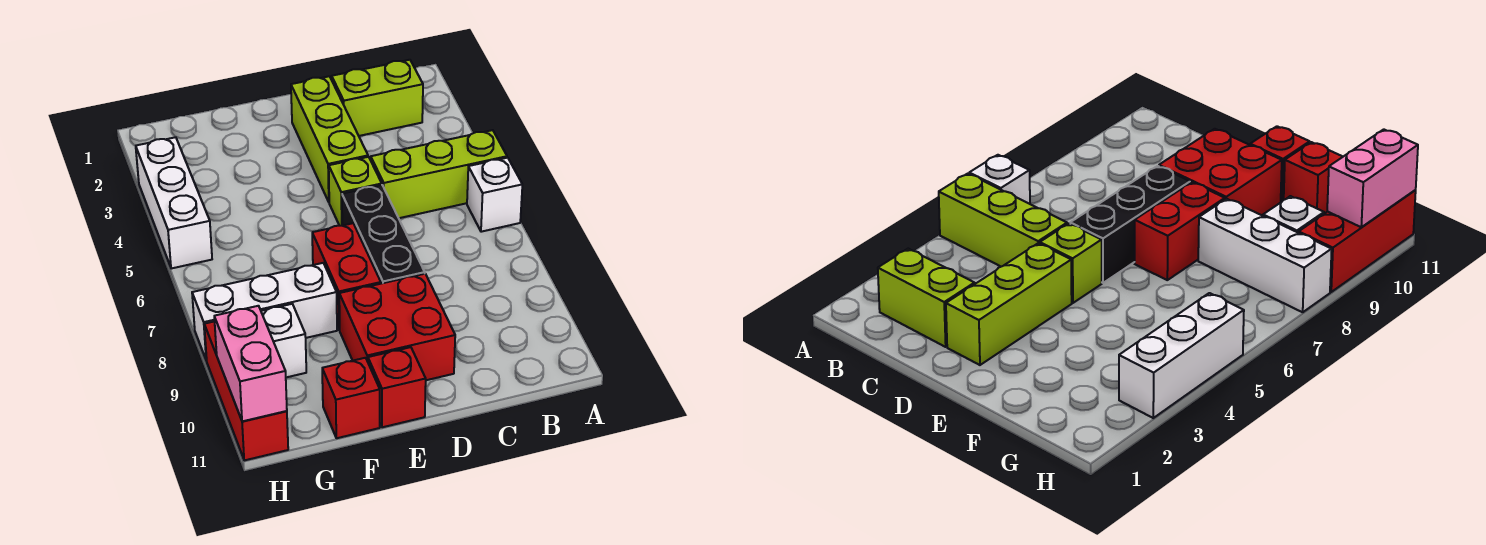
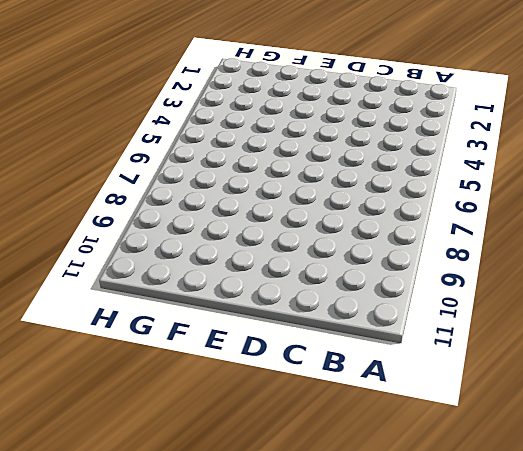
none -> lime 1x3 brick [371,130,507,218]
none -> white 1x1 brick [467,158,522,232]
none -> lime 1x2 brick [332,60,423,136]

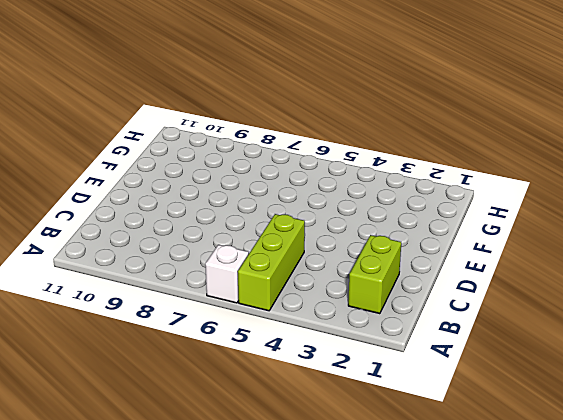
none -> lime 1x3 brick [291,76,368,202]
none -> lime 1x1 brick [329,157,382,226]
none -> black 1x3 brick [342,185,425,284]

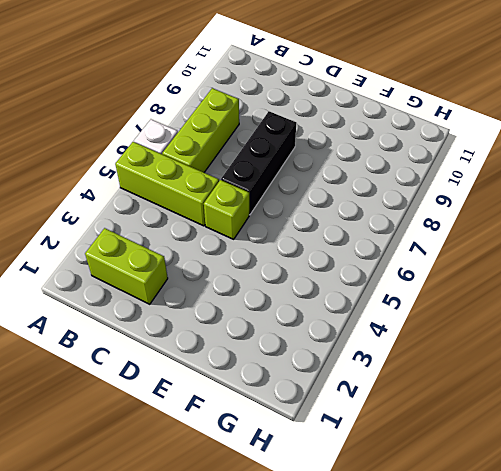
lime 1x3 brick [162,88,239,172] -> lime 1x3 brick moved to [291,76,368,202]
none -> red 2x2 brick [339,274,455,380]
none -> red 1x2 brick [312,223,381,330]
none -> red 1x1 brick [368,347,426,427]

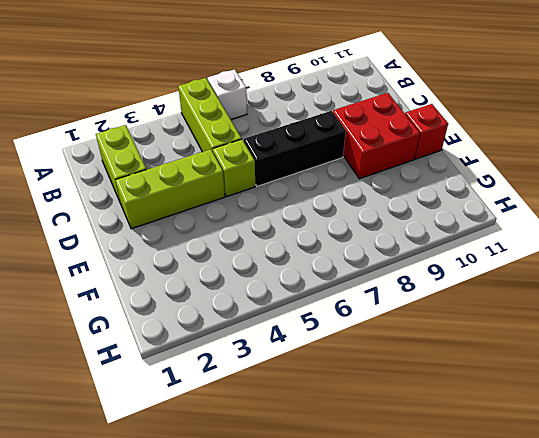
none -> red 1x2 brick [312,223,381,330]
none -> white 1x3 brick [192,263,337,361]
none -> red 1x1 brick [322,358,380,438]

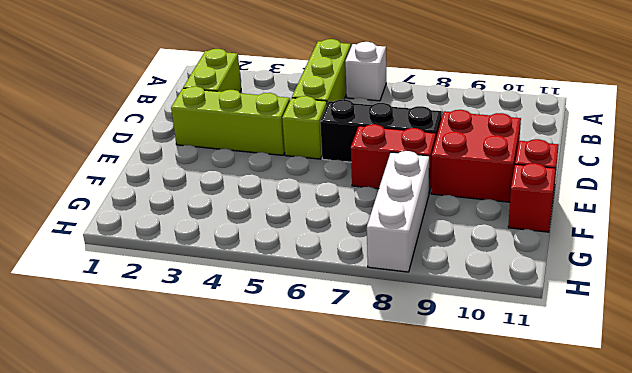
none -> white 1x1 brick [261,304,306,377]
none -> white 1x3 brick [136,137,212,269]
none -> red 1x3 brick [204,321,288,460]

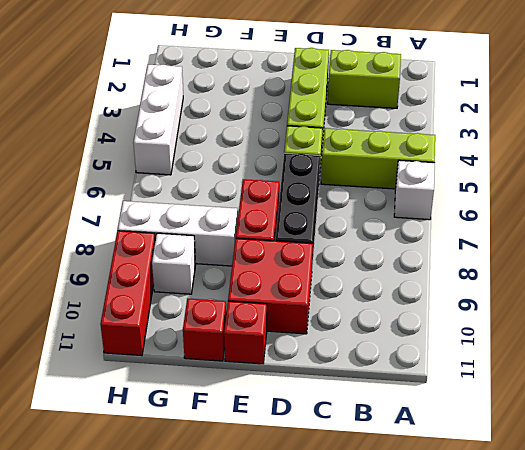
none -> pink 1x2 brick [214,306,287,422]

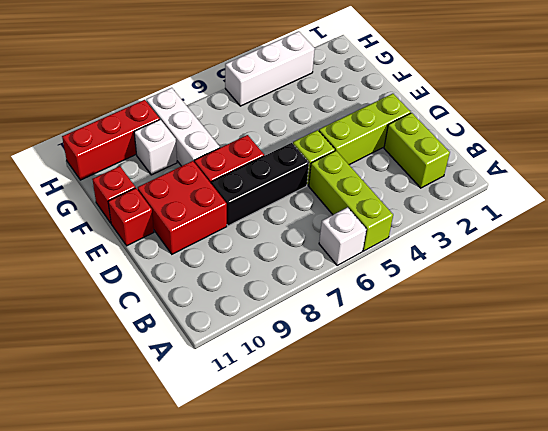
none -> pink 1x2 brick [214,306,287,422]

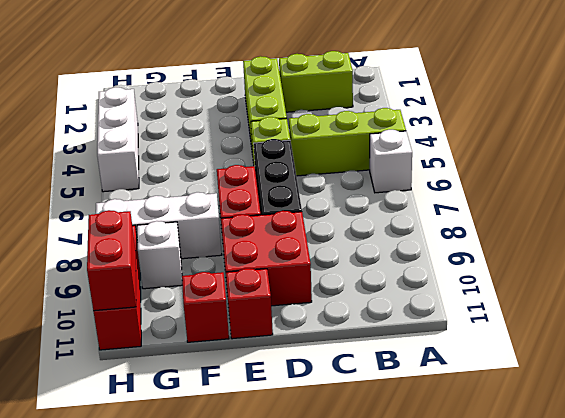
red 1x2 brick [87,210,136,311] -> pink 1x2 brick [214,306,287,422]

